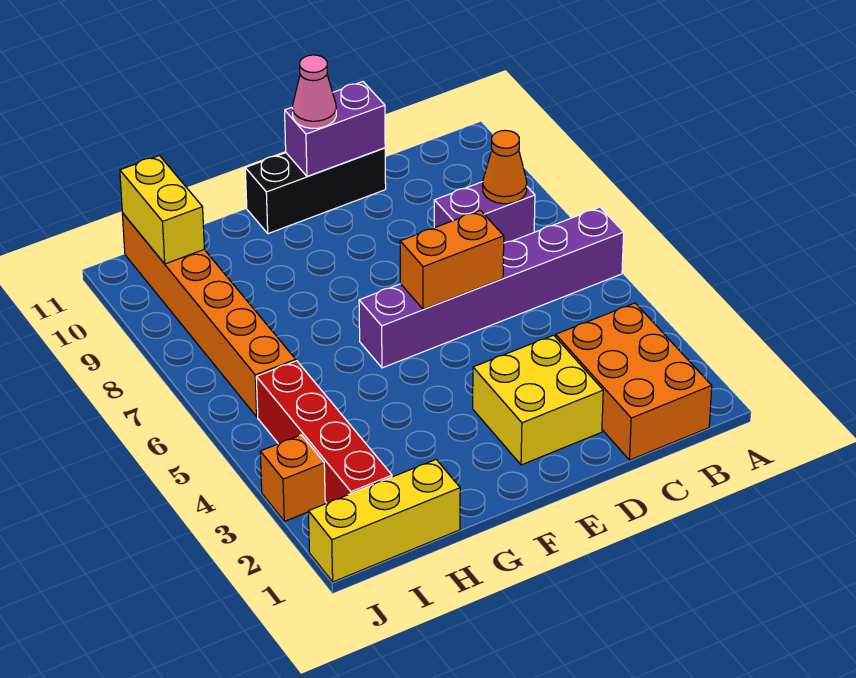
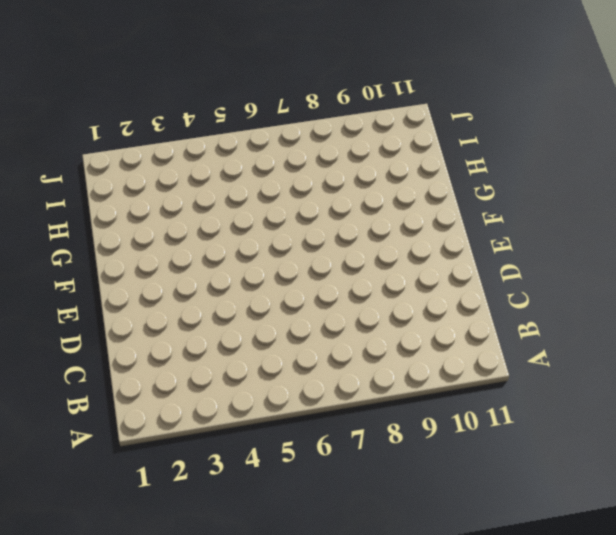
none -> purple 1x6 brick [359,207,624,368]
none -> orange 2x3 brick [556,303,712,460]
none -> purple 1x2 brick [434,182,535,243]

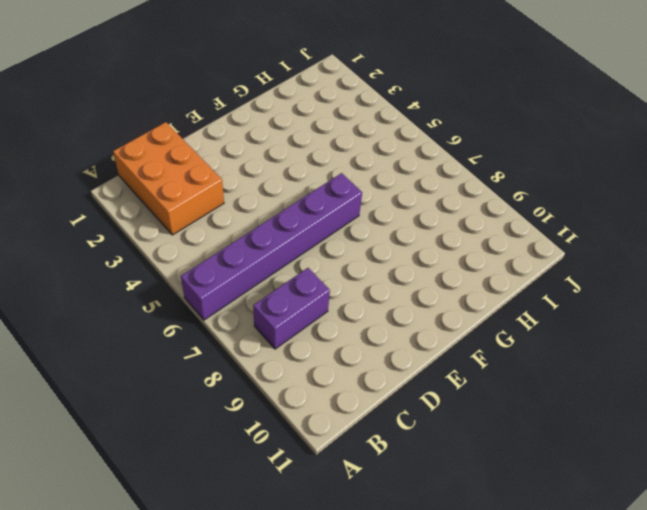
none -> yellow 2x2 brick [473,335,603,465]
none -> black 1x3 brick [245,148,386,234]
none -> yellow 1x3 brick [308,460,460,582]

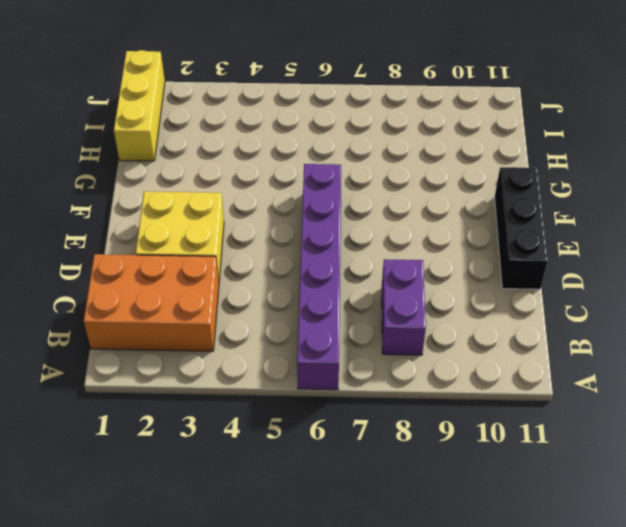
none -> red 1x4 brick [256,361,392,503]
none -> orange 1x6 brick [122,213,296,417]
none -> orange 1x1 brick [260,435,325,521]

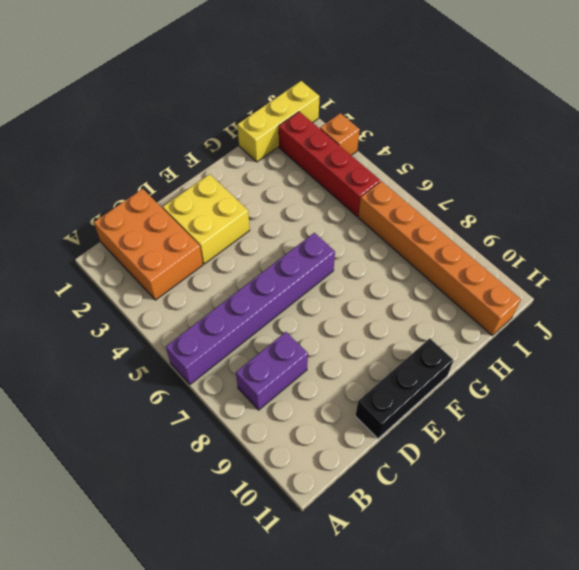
none -> orange 1x1 cone [483,130,527,204]
none -> orange 1x2 brick [400,210,504,309]
none -> purple 1x2 brick [285,82,385,177]

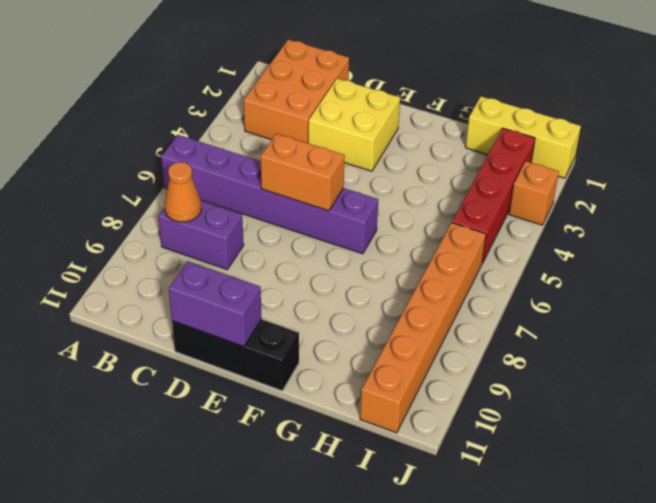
none -> yellow 1x2 brick [120,156,204,264]
none -> pink 1x1 cone [292,55,336,128]

